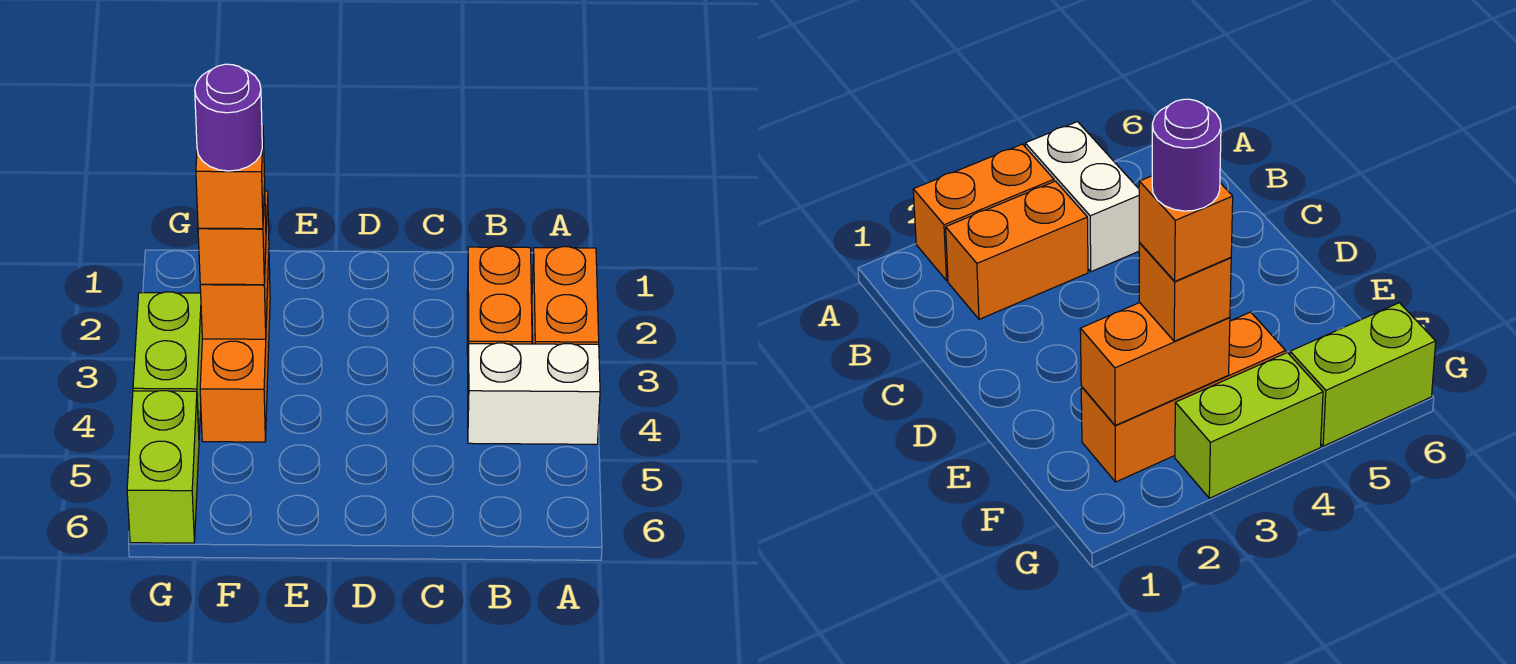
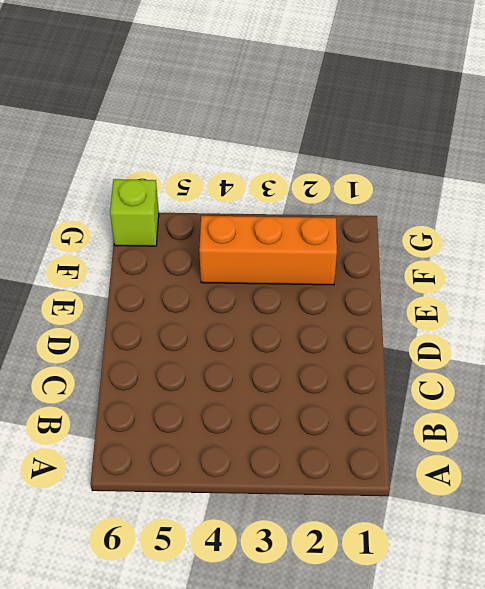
lime 1x1 brick [110,179,159,246] -> lime 1x2 brick [127,391,199,543]
none -> orange 1x2 brick [532,247,599,344]
none -> white 1x2 brick [468,343,600,444]

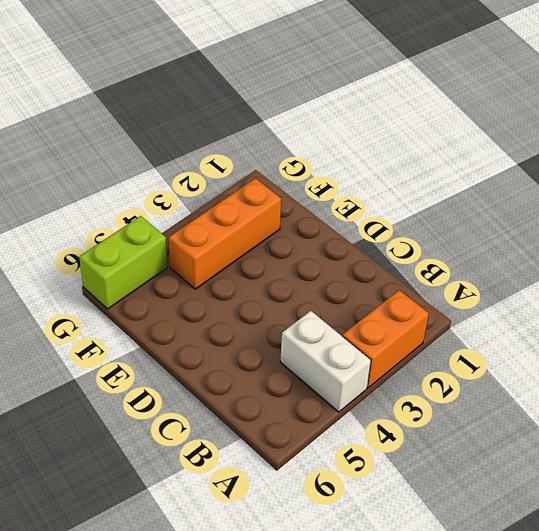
none -> orange 1x2 brick [467,246,532,356]
none -> lime 1x2 brick [133,292,202,433]

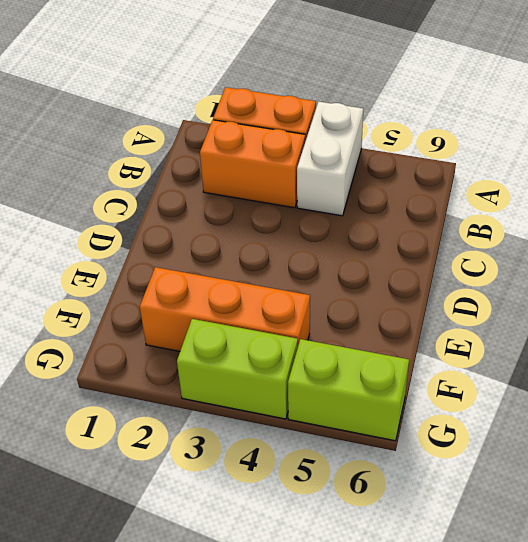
none -> orange 1x2 brick [200,191,269,339]
none -> orange 1x1 brick [198,186,266,285]

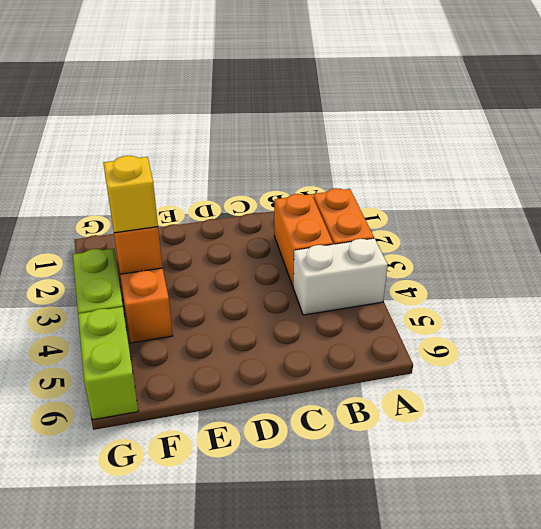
yellow 1x1 brick [103,156,158,233] -> orange 1x1 brick [198,186,266,285]
none -> orange 1x1 brick [196,125,265,229]
none -> purple 1x1 round brick [195,64,262,171]

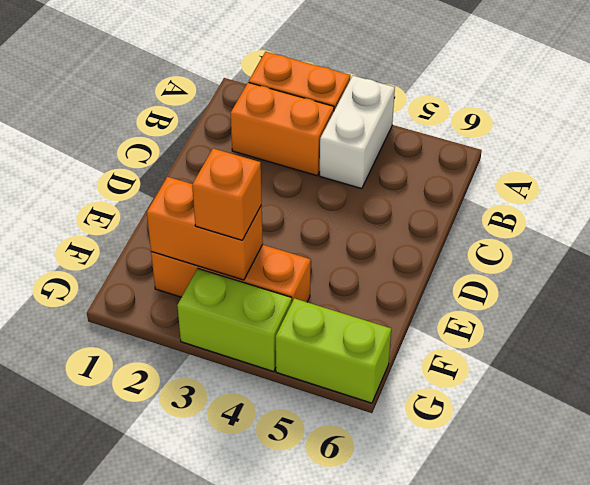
none -> orange 1x1 brick [196,125,265,229]
none -> purple 1x1 round brick [195,64,262,171]

